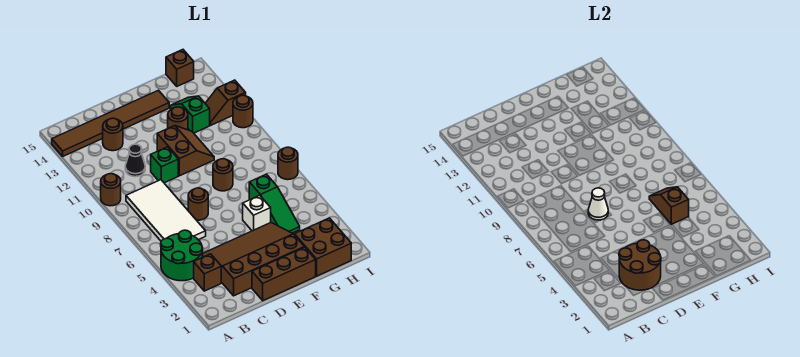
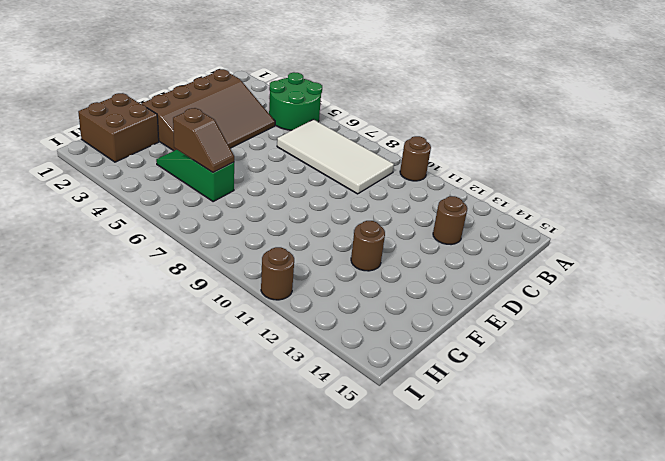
none -> brown 1x6 tile [52,90,169,156]
none -> brown 1x1 brick [194,254,221,291]
none -> black 1x1 cone [125,144,145,177]

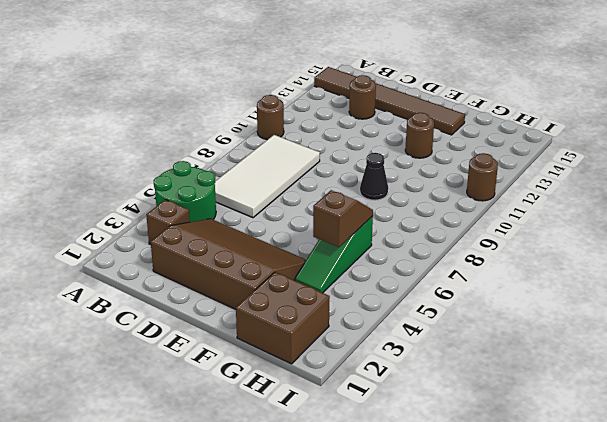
black 1x1 cone [360,153,388,200] -> black 1x1 cone moved to [125,144,145,177]
none -> brown 1x3 brick [252,247,316,301]
none -> brown 1x1 round brick [188,188,208,220]
none -> green 1x1 brick [151,147,178,183]

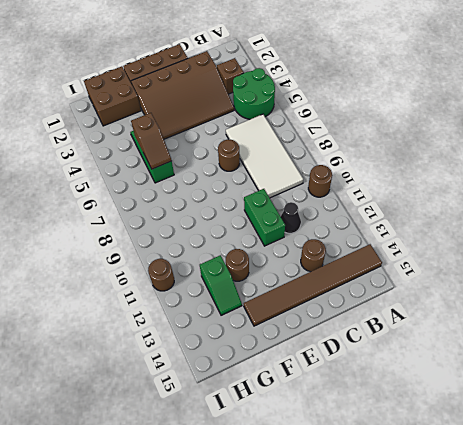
green 1x2 brick [244,189,285,246] -> green 1x1 brick [151,147,178,183]
none -> brown 2x2 slope [157,126,214,176]
none -> white 1x1 brick [243,195,271,231]
none -> brown 1x1 round brick [213,159,233,191]

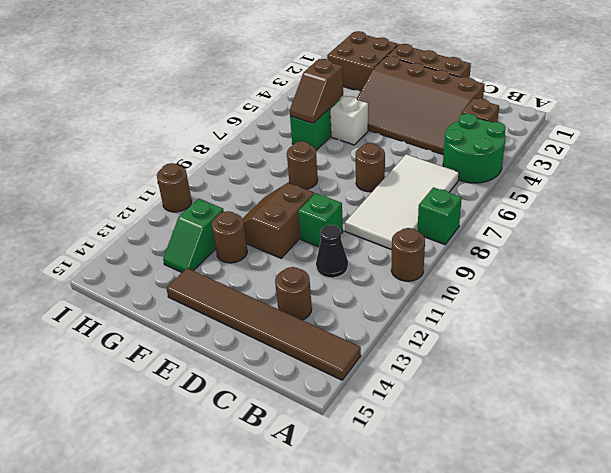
green 1x1 brick [418,187,462,244] -> none
none -> brown 1x2 slope [205,80,246,125]
none -> brown 1x1 brick [166,50,194,86]
none -> brown 1x1 round brick [278,147,298,180]

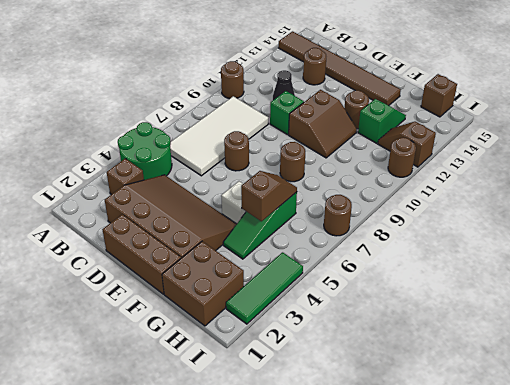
green 1x3 tile [226,252,303,324] -> none
none -> brown 2x2 round brick [619,240,661,290]
none -> white 1x1 cone [588,188,608,220]

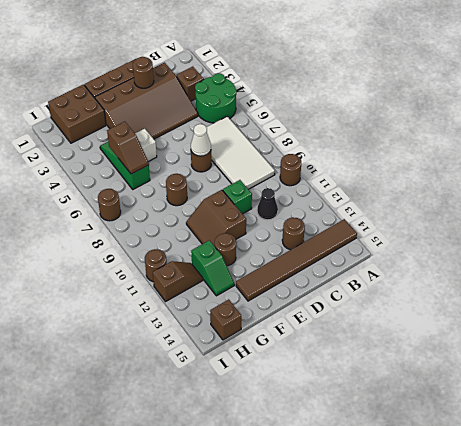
brown 1x1 round brick [133,57,154,88] -> brown 2x2 round brick [619,240,661,290]

